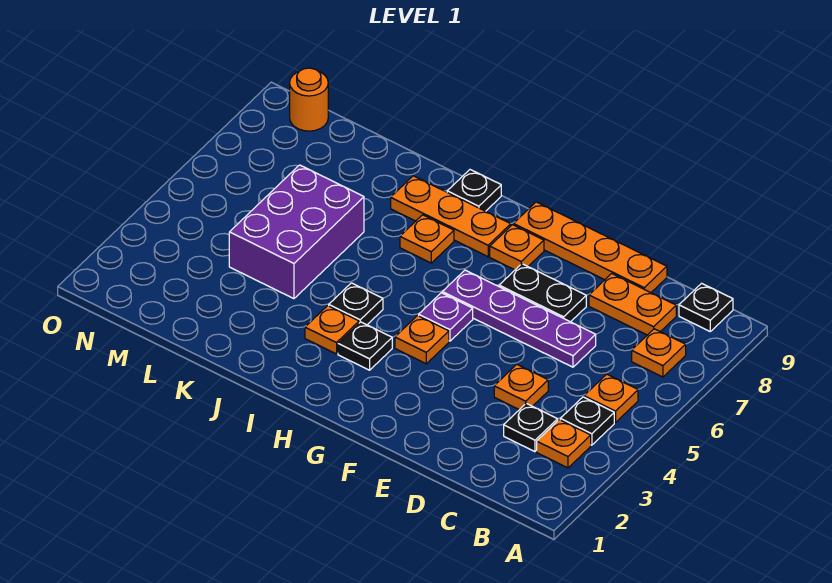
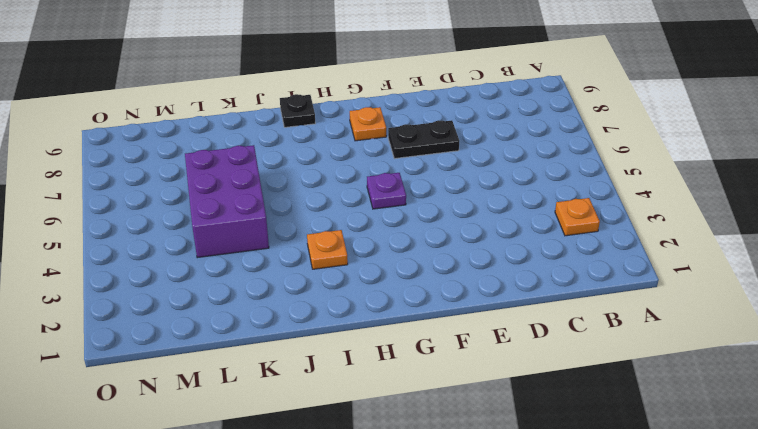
none -> black 1x1 plate [560,397,614,445]
none -> orange 1x1 plate [584,374,638,422]
none -> orange 1x1 plate [632,329,686,377]

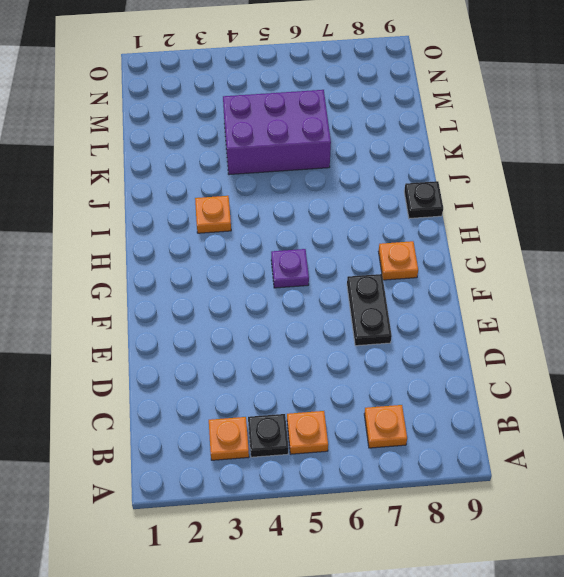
none -> black 1x1 plate [679,283,733,331]
none -> black 1x1 plate [504,403,558,452]
none -> orange 1x2 plate [589,274,676,335]

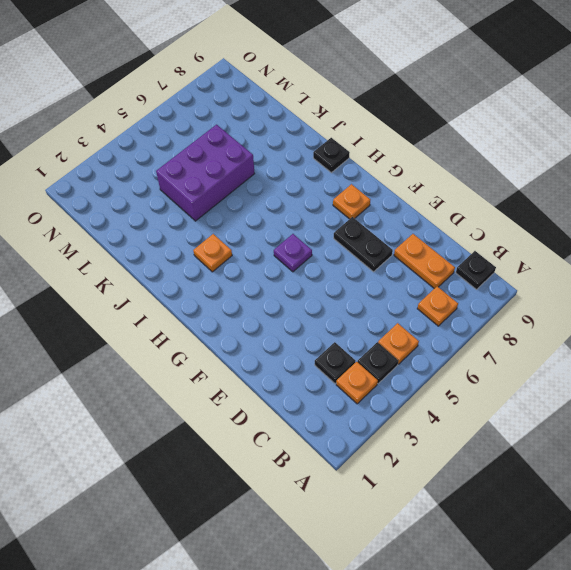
none -> orange 1x1 plate [494,364,548,410]
none -> purple 1x4 plate [442,270,596,367]
none -> orange 1x4 plate [514,202,667,293]

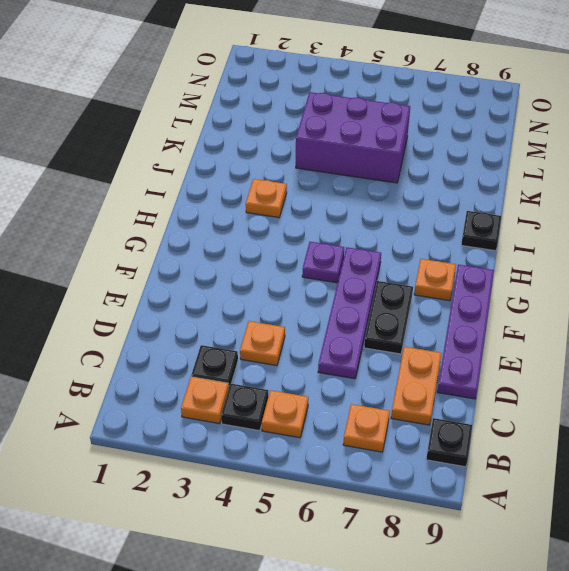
purple 1x4 plate [437,265,494,399] -> orange 1x4 plate [514,202,667,293]
none -> orange 1x1 plate [395,316,449,364]
none -> black 1x1 plate [338,322,392,370]
none -> orange 1x3 plate [391,176,511,257]

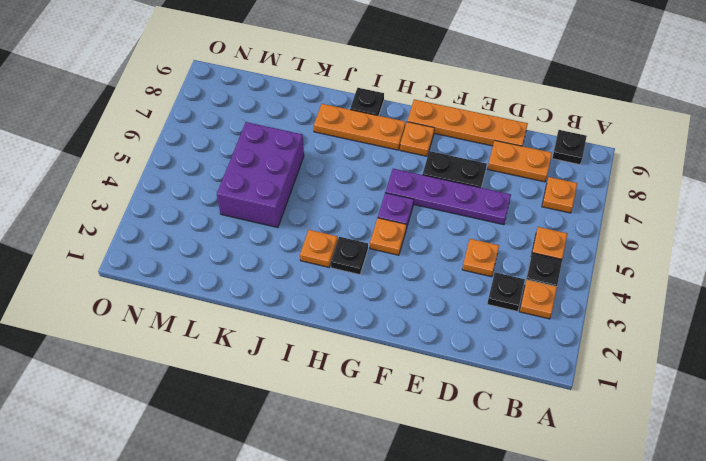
none -> black 1x1 plate [329,283,383,325]
none -> orange 1x1 plate [400,215,454,263]
none -> orange 1x1 round brick [290,68,328,131]

